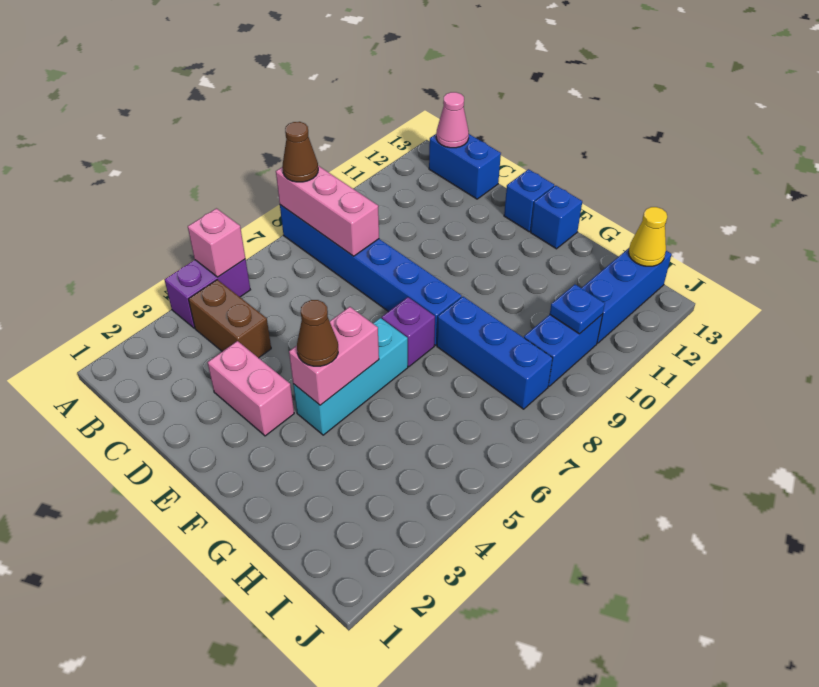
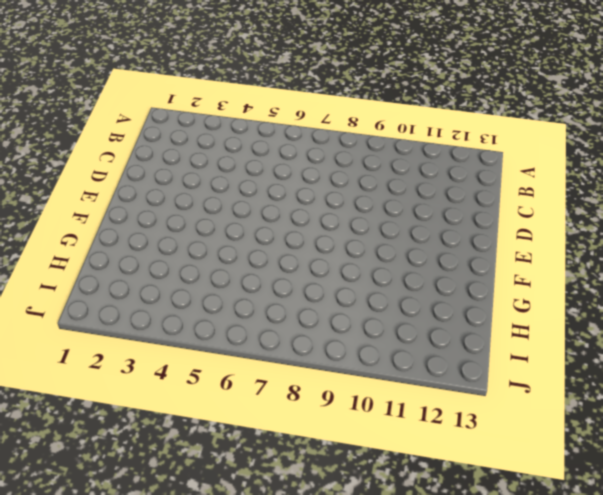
none -> purple 1x2 brick [164,259,250,328]
none -> blue 1x6 brick [280,205,462,345]
none -> brown 1x2 brick [189,280,271,358]

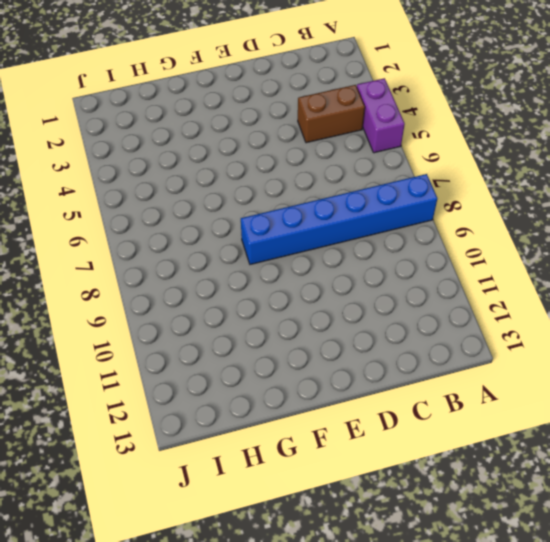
none -> blue 1x2 brick [429,134,501,199]
none -> pink 1x2 brick [208,341,294,436]
none -> blue 1x1 brick [504,169,554,232]

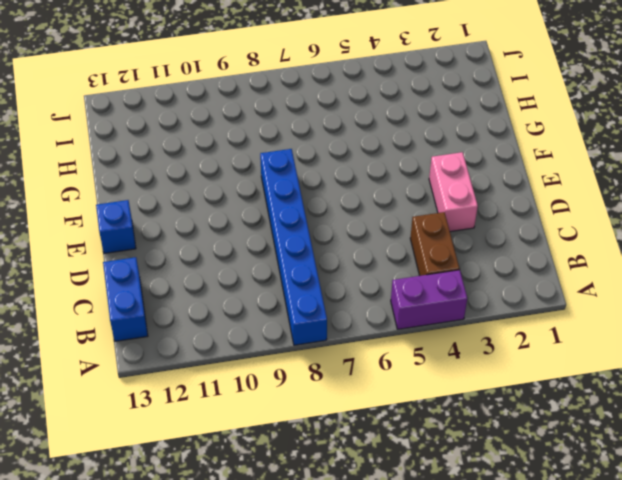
none -> cyan 1x3 brick [293,318,408,435]
none -> purple 1x1 brick [382,297,435,367]
none -> blue 1x1 brick [531,186,582,249]

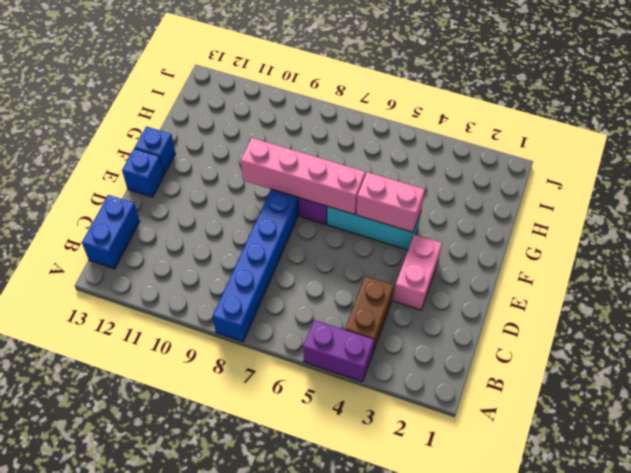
pink 1x4 brick [241,138,365,214] -> none
none -> blue 1x3 brick [437,297,553,409]
none -> blue 1x2 brick [524,314,603,386]
none -> blue 1x3 brick [582,248,672,343]

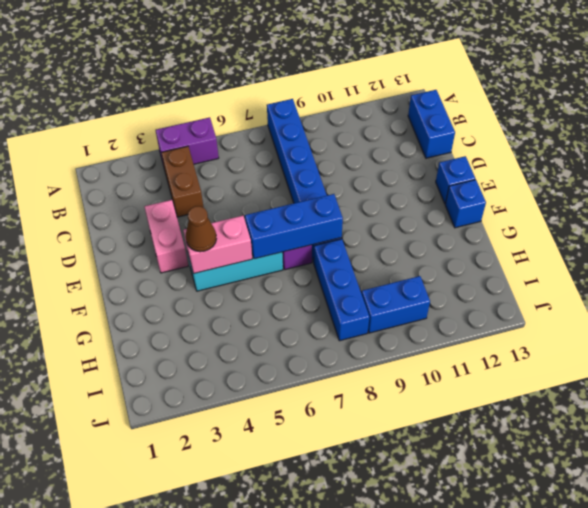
blue 1x3 brick [245,194,343,259] -> blue 1x3 brick moved to [582,248,672,343]
none -> pink 1x1 brick [188,208,245,277]
none -> pink 1x3 brick [276,166,379,256]
none -> pink 1x1 cone [436,92,469,148]

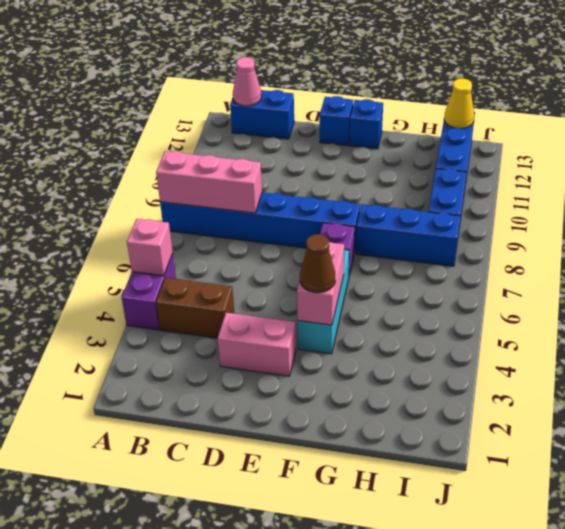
none -> blue 1x1 plate [550,284,605,334]
none -> brown 1x1 cone [282,122,318,182]

